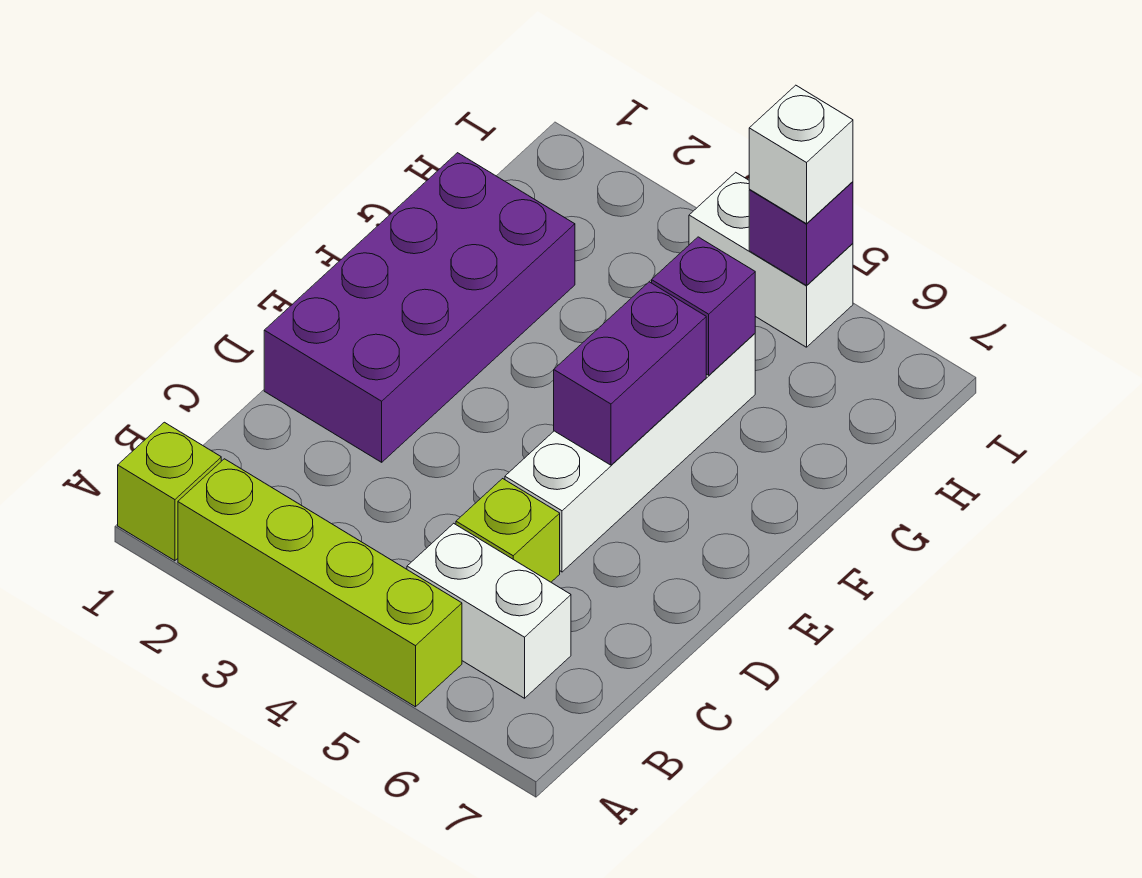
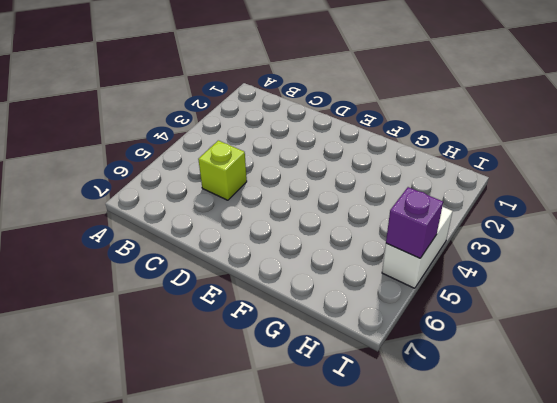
none -> lime 1x1 brick [118,422,221,561]
none -> lime 1x4 brick [178,459,462,707]

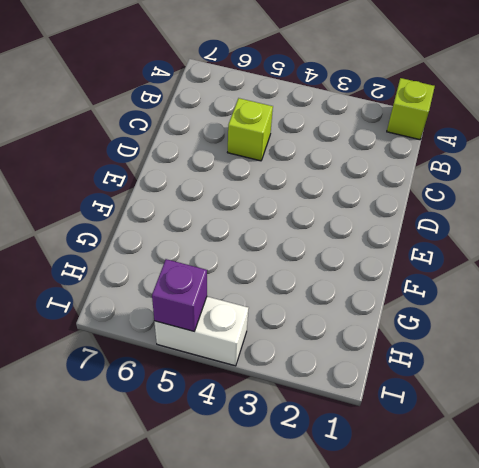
none -> lime 1x4 brick [178,459,462,707]
none -> white 1x2 brick [407,523,571,698]

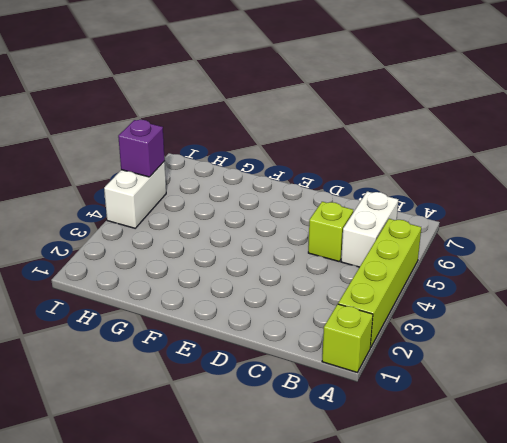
none -> purple 2x4 brick [264,153,575,462]
none -> white 1x4 brick [505,334,755,572]

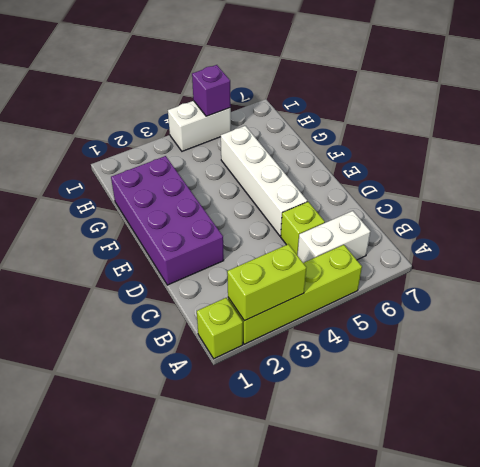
lime 1x2 brick [227,244,306,321] -> none
none -> purple 1x2 brick [554,282,706,465]
none -> purple 1x1 brick [652,237,755,375]

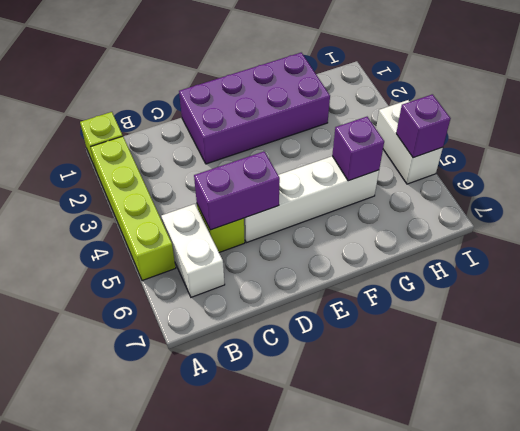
purple 1x2 brick [194,152,280,230] -> purple 1x2 brick moved to [554,282,706,465]
none -> white 1x1 brick [749,85,853,224]

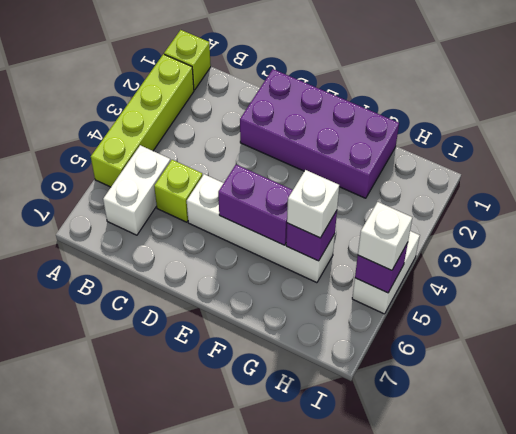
white 1x1 brick [287,170,339,238] -> none

